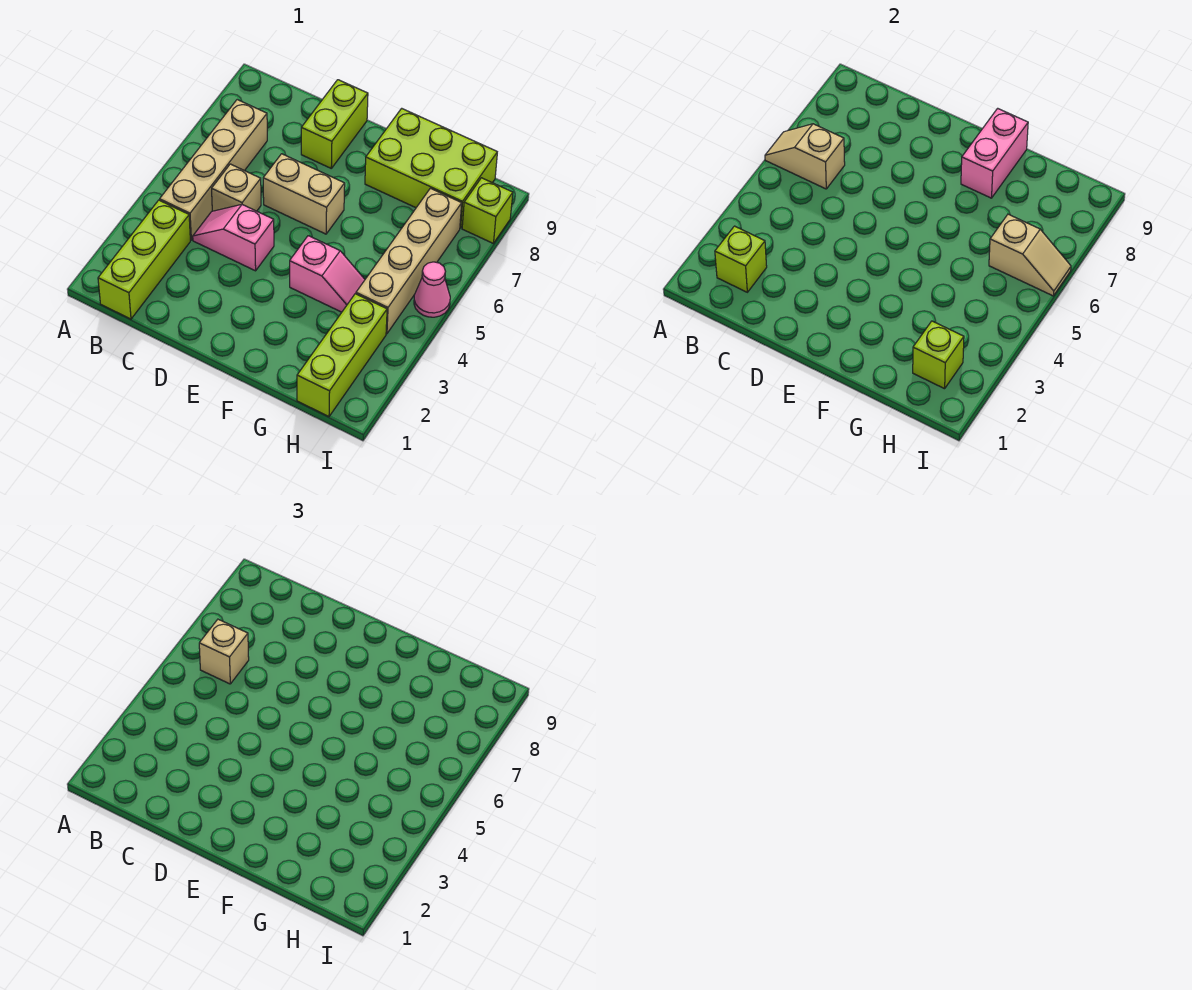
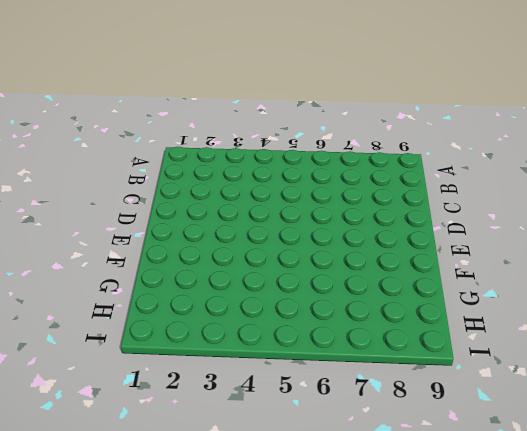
none -> lime 1x3 brick [98,200,190,319]
none -> tan 1x4 brick [160,100,267,240]
none -> pink 1x2 slope [193,204,274,271]

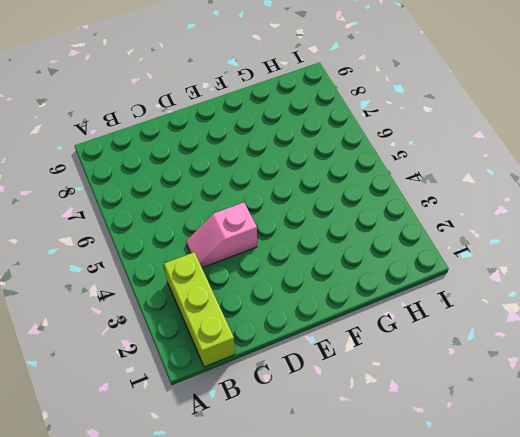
none -> tan 1x4 brick [160,100,267,240]
none -> tan 1x1 brick [212,164,261,211]
none -> tan 1x2 brick [263,154,345,234]

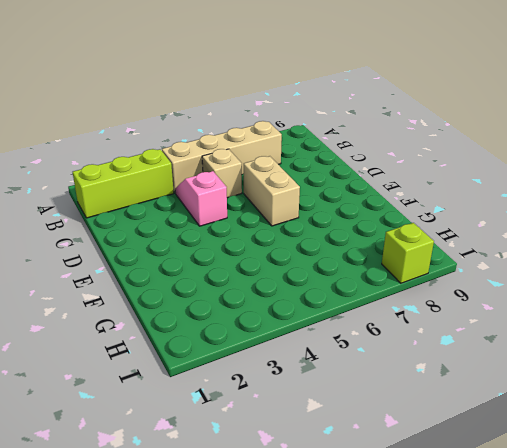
none -> lime 1x2 brick [301,80,368,168]
none -> pink 1x2 slope [290,236,365,312]
none -> lime 2x3 brick [365,108,497,228]

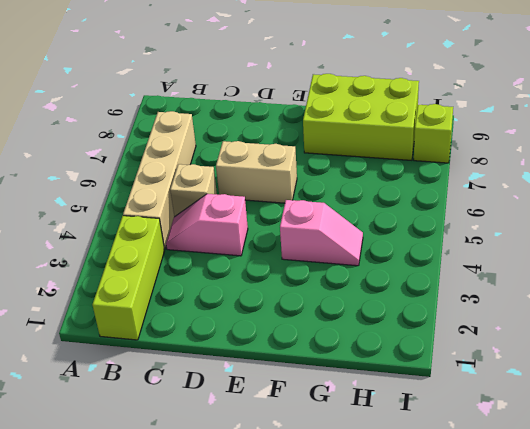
none -> lime 1x2 brick [301,80,368,168]
none -> lime 1x3 brick [297,294,387,417]
none -> tan 1x4 brick [356,188,462,334]

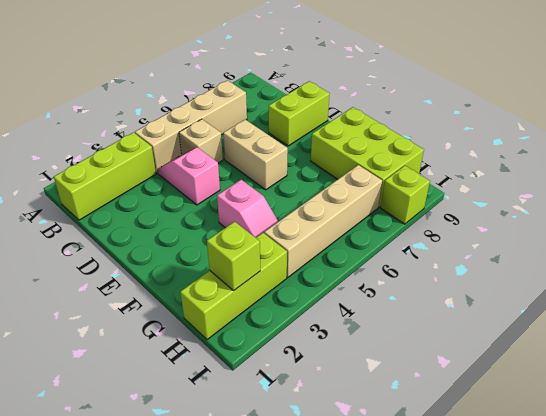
none -> pink 1x1 cone [414,262,450,317]
none -> tan 1x2 slope [765,124,845,189]
none -> lime 1x1 brick [715,226,767,292]

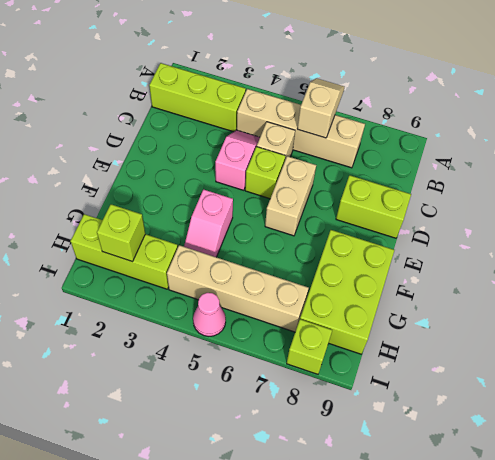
lime 1x1 brick [245,147,285,199] -> lime 1x1 brick moved to [715,226,767,292]
none -> pink 1x2 brick [961,108,1028,198]
none -> tan 1x2 slope [989,214,1071,296]
none -> tan 1x1 brick [199,619,249,684]

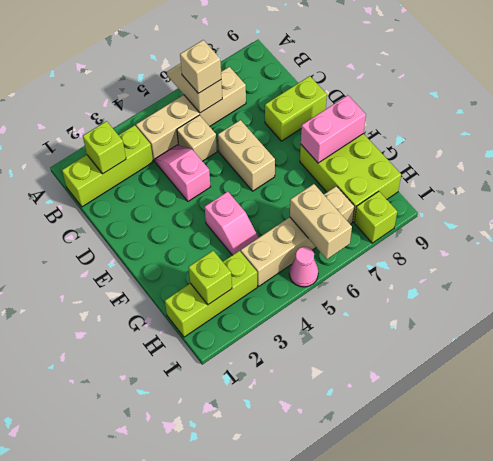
tan 1x2 brick [290,184,352,259] -> tan 1x2 slope [989,214,1071,296]

